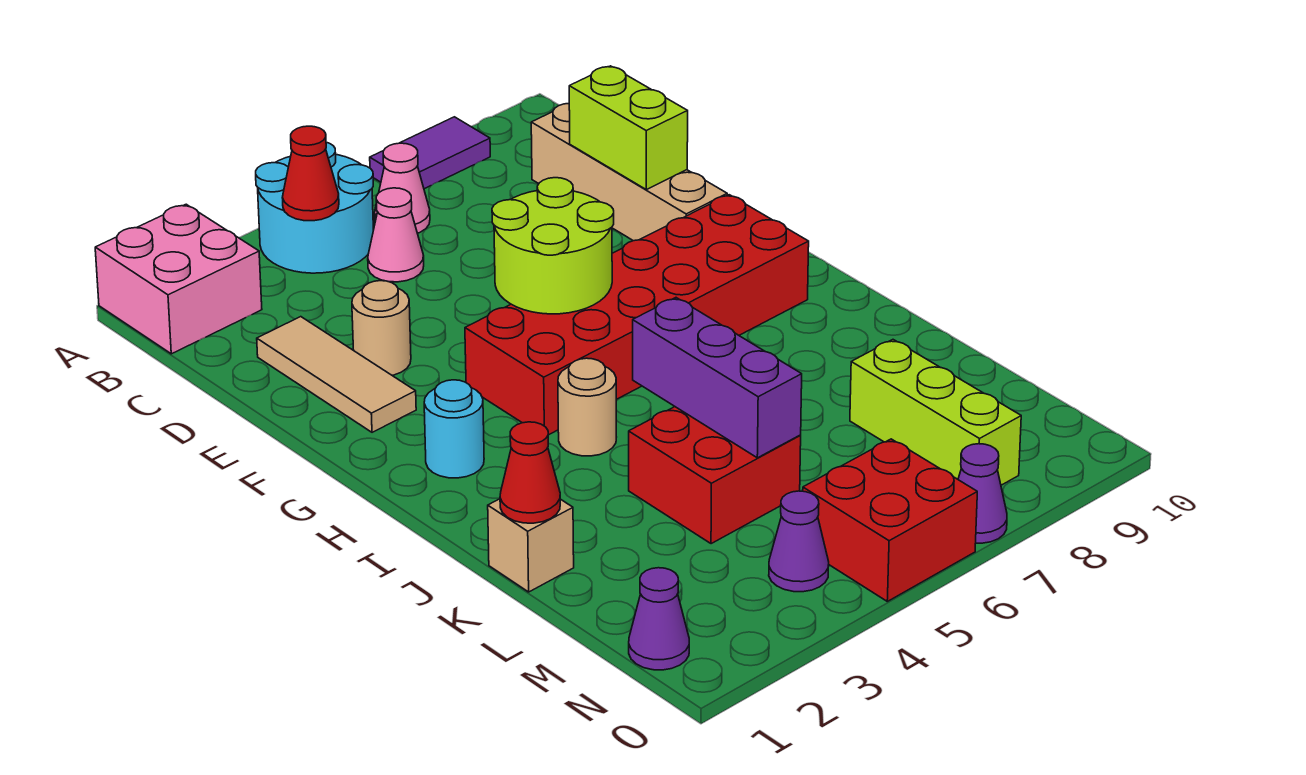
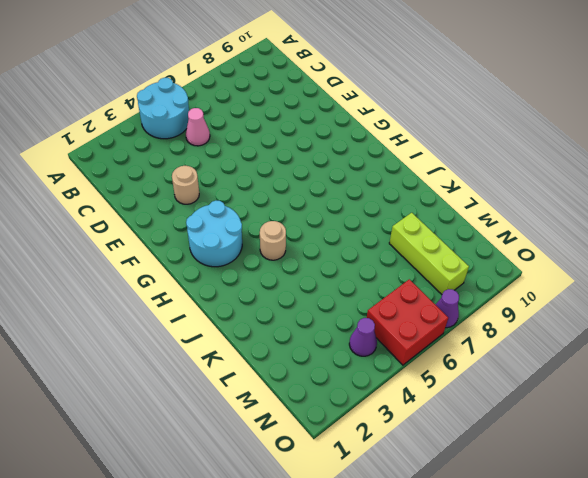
cyan 2x2 round brick [186,201,242,267] -> cyan 1x1 round brick [424,380,484,478]
none -> pink 2x2 brick [95,204,262,354]
none -> purple 1x2 tile [370,117,490,189]
none -> pink 1x1 cone [375,143,430,233]

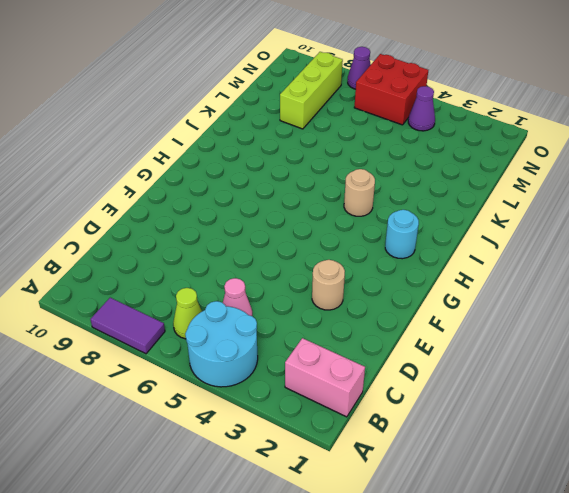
pink 1x2 brick [285,338,365,417] -> pink 2x2 brick [95,204,262,354]
lime 1x1 cone [173,288,202,339] -> pink 1x1 cone [375,143,430,233]
none -> tan 1x4 brick [531,103,727,241]
none -> tan 1x3 tile [257,317,416,432]
none -> red 2x6 brick [465,195,809,435]

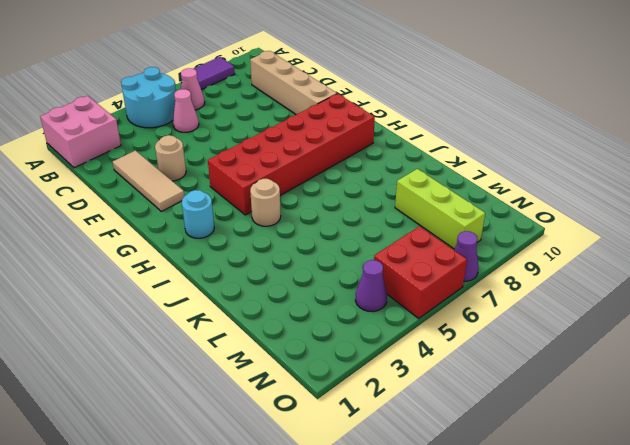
none -> tan 1x1 brick [488,499,574,592]
none -> red 2x2 brick [629,407,801,544]
none -> purple 1x1 cone [629,568,689,670]

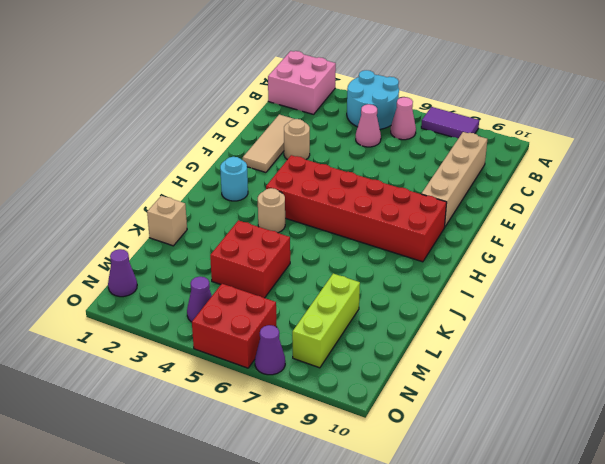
none -> red 1x1 cone [282,126,339,221]
none -> lime 1x2 brick [569,66,688,190]
none -> lime 2x2 round brick [492,178,614,314]

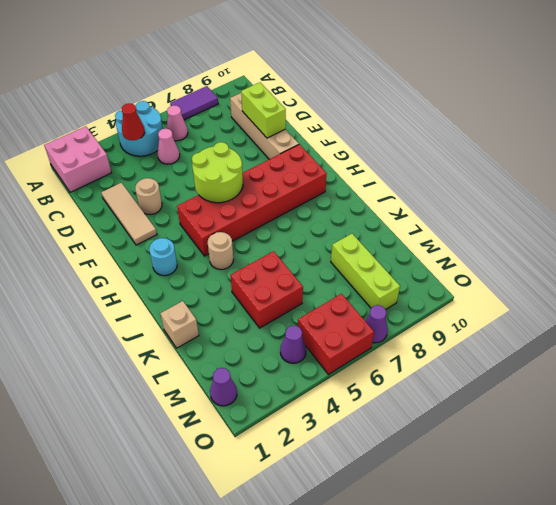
none -> purple 1x3 brick [633,298,802,458]
none -> red 1x1 cone [500,422,560,523]

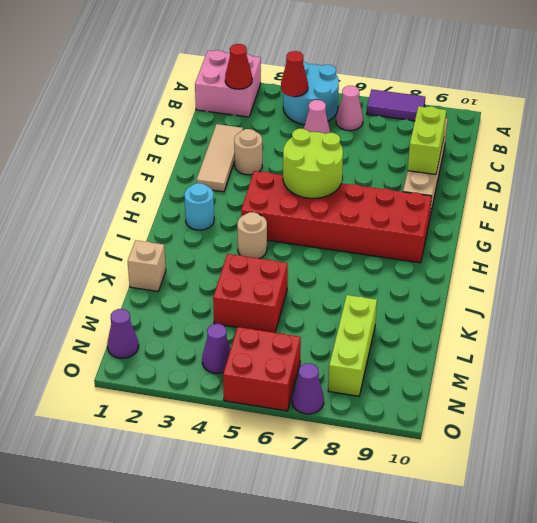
red 1x1 cone [225,44,252,89] -> red 1x1 cone moved to [500,422,560,523]
none -> purple 1x3 brick [633,298,802,458]

